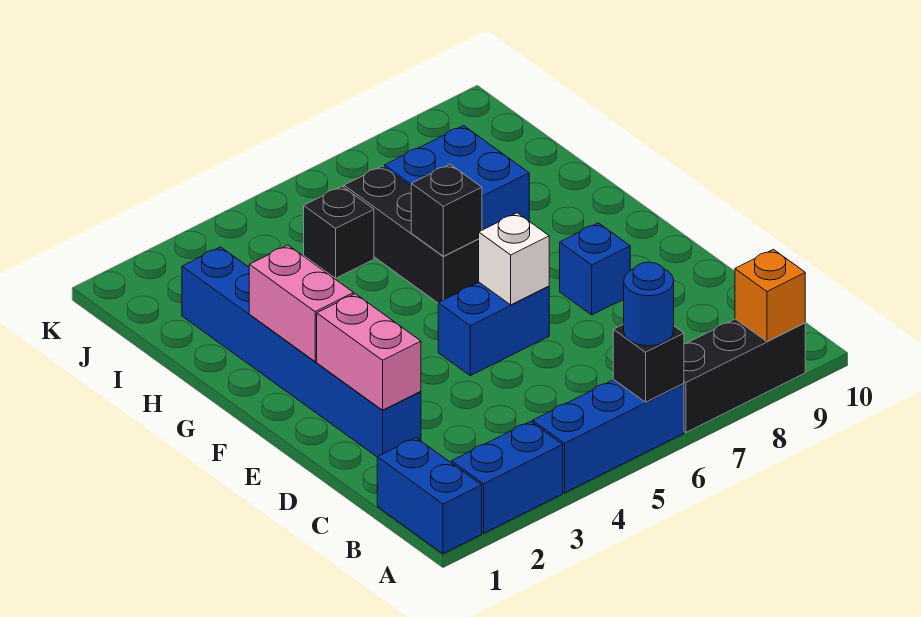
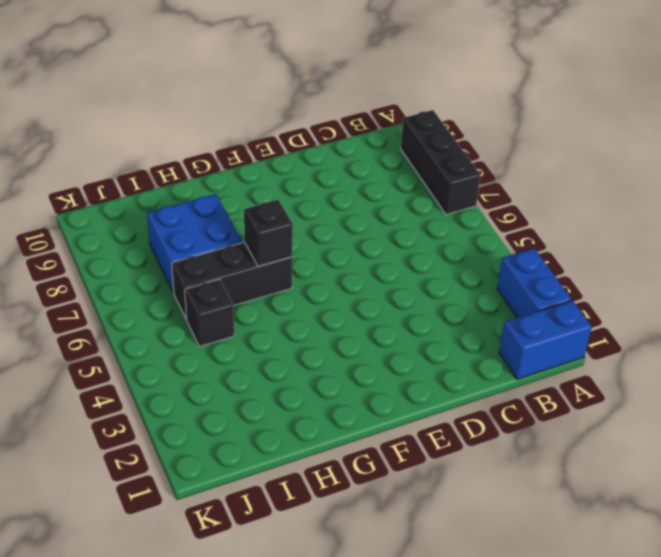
none -> blue 1x3 brick [532,380,684,493]
none -> blue 1x6 brick [182,247,421,457]
none -> blue 1x2 brick [438,283,549,376]

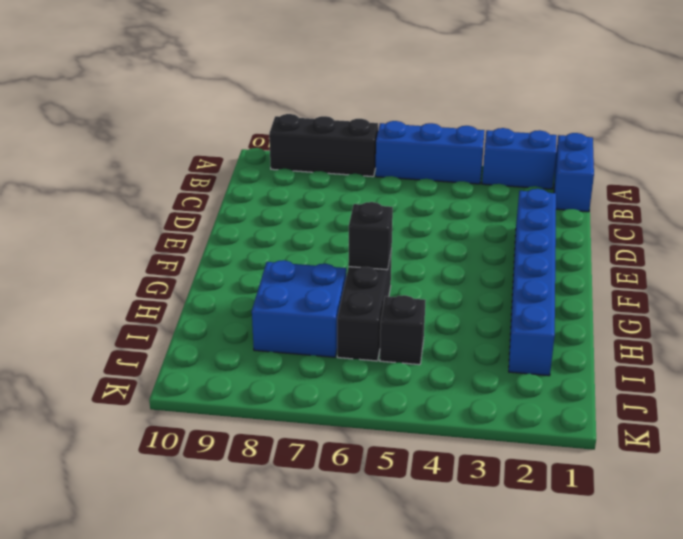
none -> blue 1x2 brick [438,283,549,376]
none -> blue 1x1 brick [560,223,630,315]
none -> black 1x1 brick [613,324,684,402]

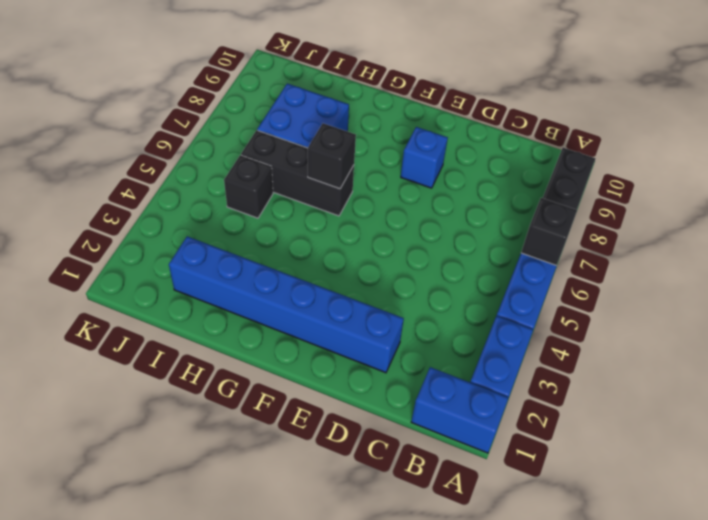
none -> blue 1x2 brick [438,283,549,376]
none -> orange 1x1 brick [735,249,805,341]
none -> pink 1x2 brick [317,294,421,410]

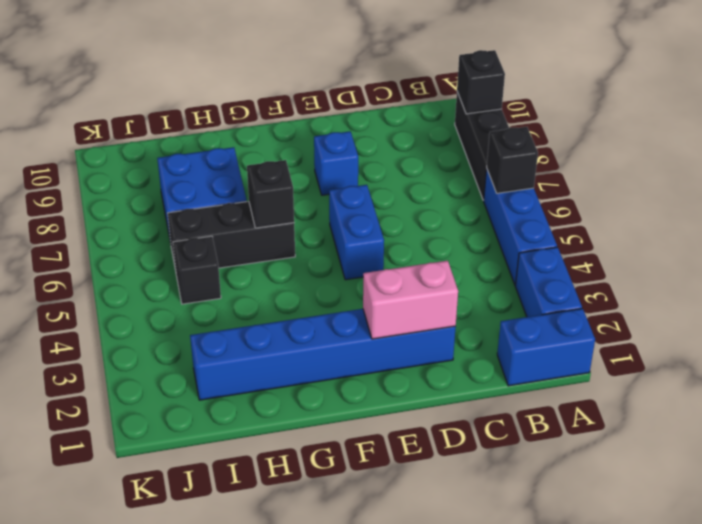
black 1x1 brick [457,50,505,114] -> orange 1x1 brick [735,249,805,341]
none -> white 1x1 brick [479,213,549,305]
none -> pink 1x2 brick [249,245,354,361]
none -> blue 1x1 round brick [624,262,674,346]

